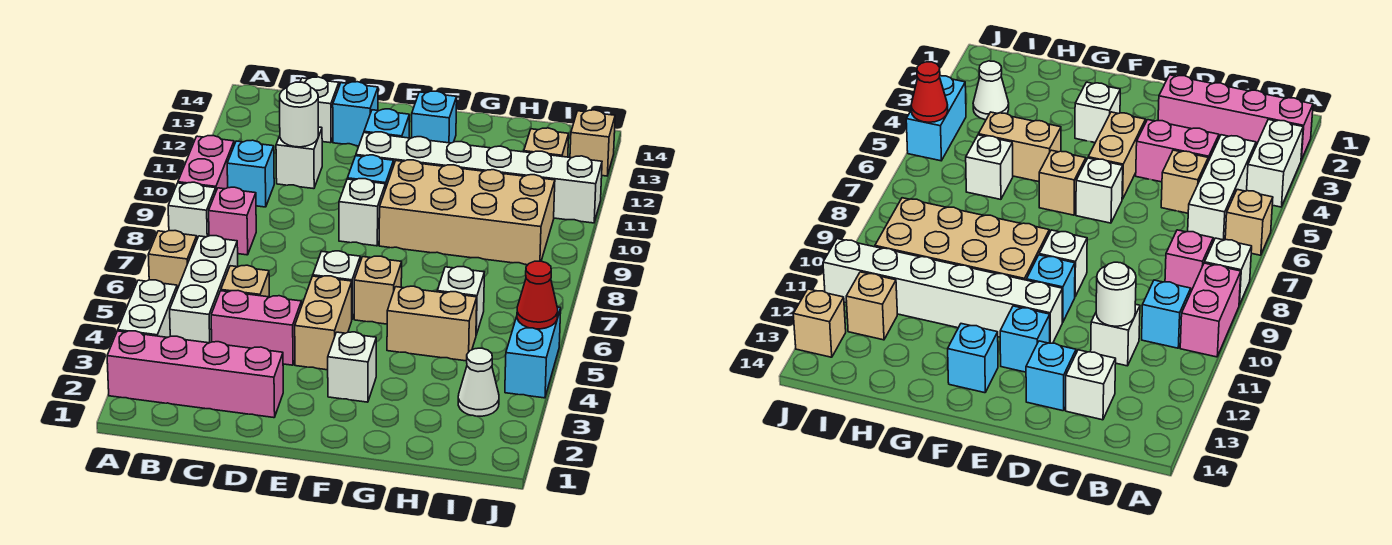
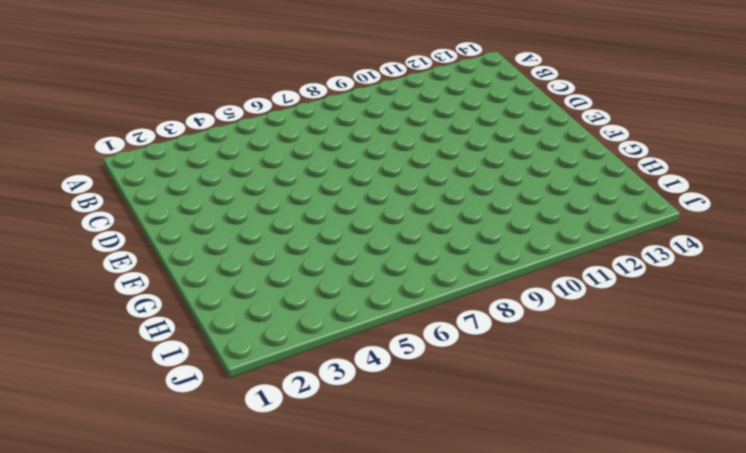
none -> pink 1x4 brick [107,331,283,418]
none -> white 1x2 brick [118,280,177,337]
none -> tan 1x1 brick [148,231,197,289]
none -> white 1x1 brick [168,182,216,239]

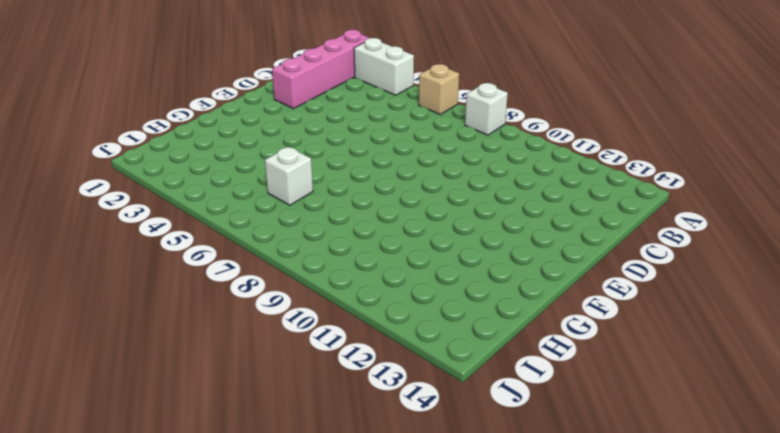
none -> pink 1x2 brick [178,136,234,191]
none -> white 1x3 brick [170,236,238,343]
none -> pink 1x1 brick [209,187,256,255]
none -> cyan 1x1 brick [227,140,274,207]

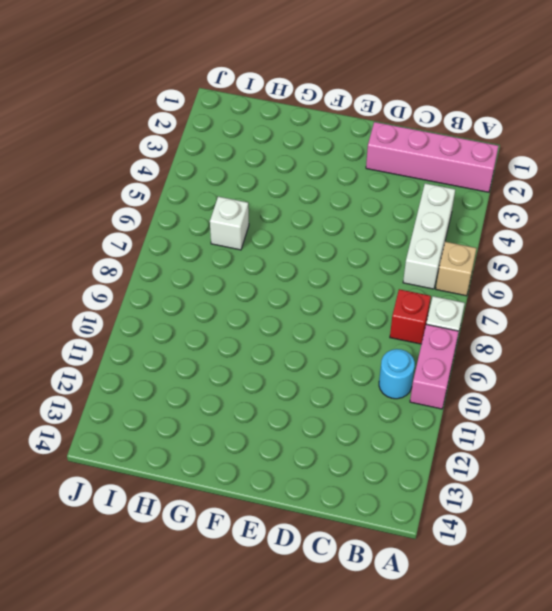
red 1x1 brick [390,289,431,344] -> pink 1x1 brick [209,187,256,255]
cyan 1x1 round brick [379,349,415,399] -> cyan 1x1 brick [227,140,274,207]
none -> white 1x2 brick [118,280,177,337]
none -> pink 1x2 brick [211,291,301,365]
none -> tan 1x1 brick [221,265,269,297]
none -> white 1x1 brick [276,127,322,189]

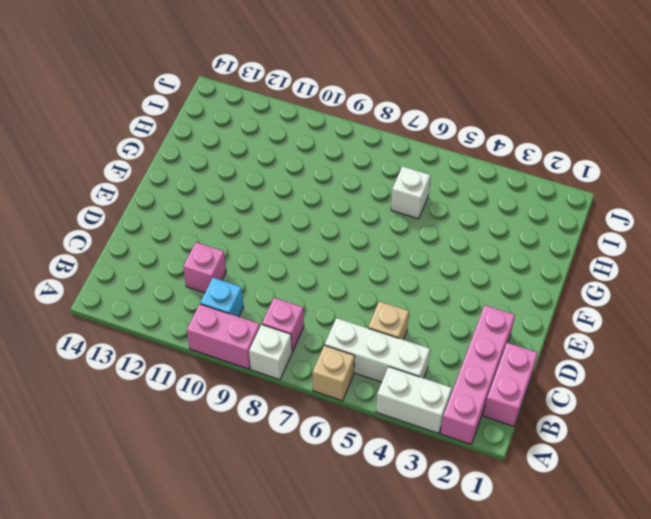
pink 1x2 brick [483,343,538,426] -> pink 1x2 brick moved to [211,291,301,365]
pink 1x1 brick [183,242,226,293] -> white 1x1 brick [276,127,322,189]
none -> white 1x1 brick [300,77,339,143]
none -> cyan 1x1 brick [333,82,378,146]
none -> tan 1x2 brick [295,276,352,370]
none -> white 1x1 brick [313,251,360,319]

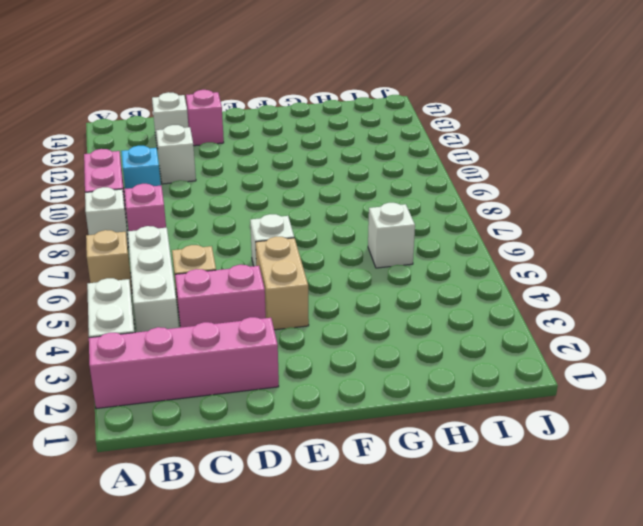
pink 1x1 brick [186,90,224,146] -> cyan 1x1 brick [333,82,378,146]
none -> white 1x1 brick [339,179,385,246]
none -> cyan 1x1 brick [347,155,394,189]
none -> white 1x6 brick [356,132,602,223]
none -> cyan 1x1 brick [364,109,409,138]

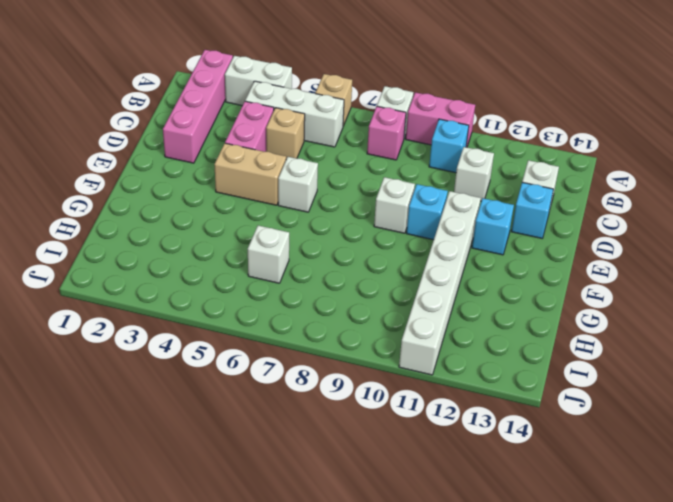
none -> white 1x1 brick [328,332,376,402]
none -> tan 1x1 brick [354,256,402,324]
none -> tan 2x4 brick [379,160,555,265]
none -> cyan 1x1 brick [411,91,457,143]

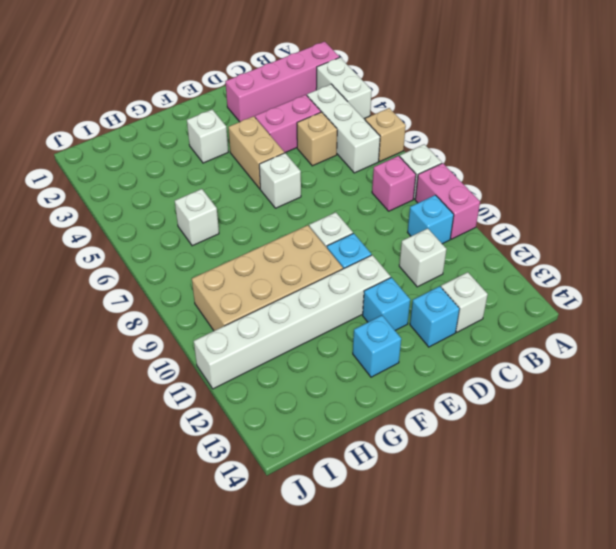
none -> tan 1x1 brick [354,256,402,324]
none -> tan 1x2 brick [387,286,477,361]
none -> white 1x1 cone [458,348,499,416]
none -> tan 1x1 brick [524,128,569,157]

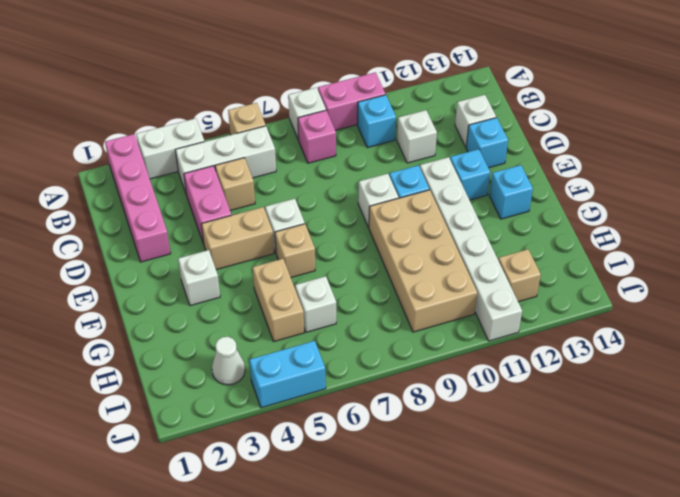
none -> tan 1x1 brick [570,110,615,176]
none -> white 1x1 round brick [280,82,318,147]
none -> red 1x1 cone [517,261,558,329]

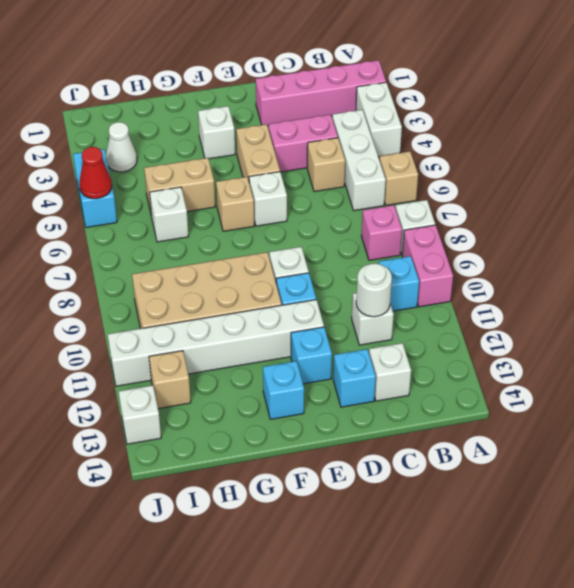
white 1x1 brick [119,385,161,444] -> tan 1x1 brick [570,110,615,176]

